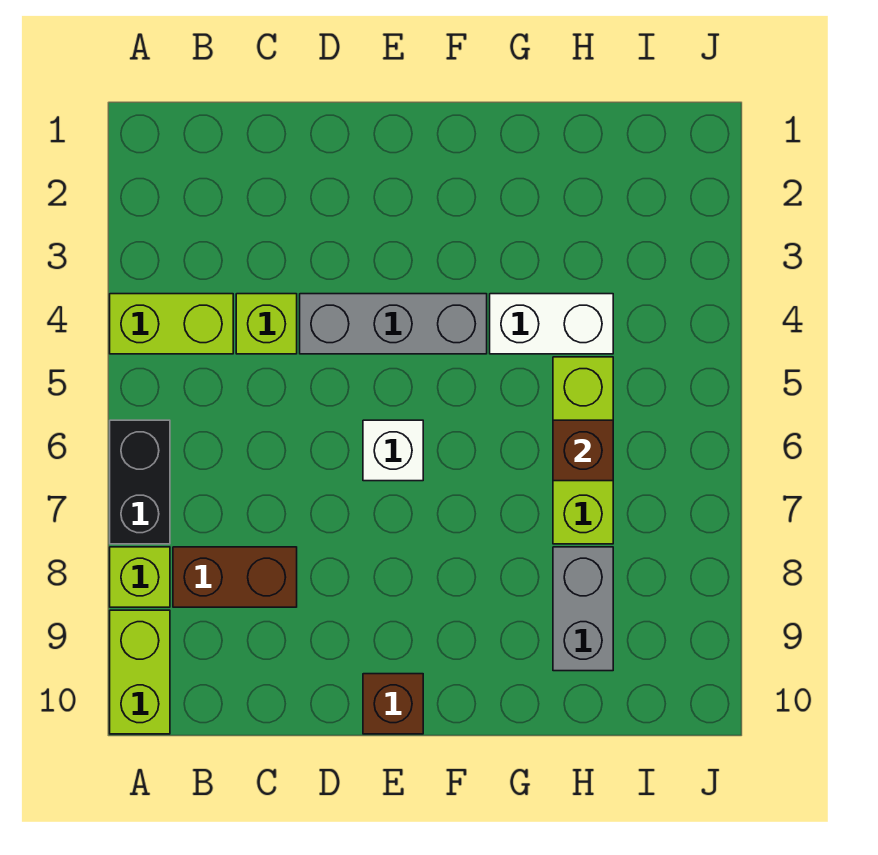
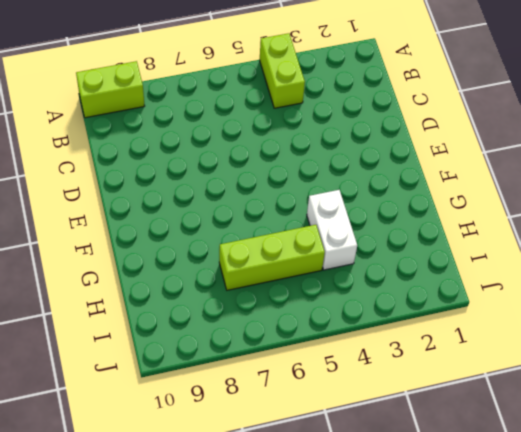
none -> black 1x2 brick [110,420,170,544]
none -> lime 1x1 brick [110,547,170,607]
none -> brown 1x2 brick [173,547,297,607]

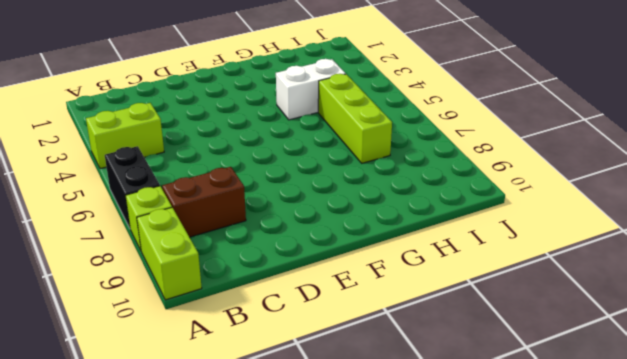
none -> lime 1x1 brick [236,294,297,354]
none -> grey 1x3 brick [300,294,487,354]
none -> white 1x1 brick [363,420,423,481]

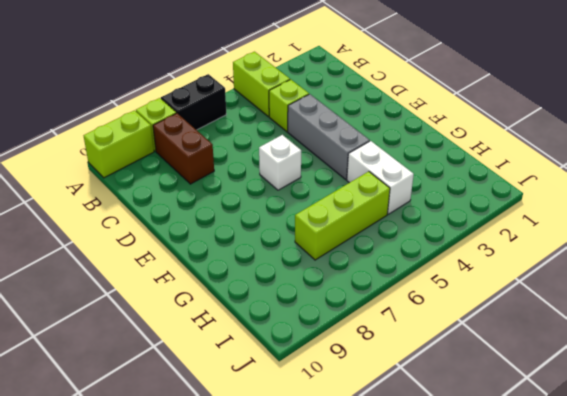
none -> brown 1x1 brick [363,674,423,734]
none -> grey 1x2 brick [553,547,613,671]
none -> brown 1x1 brick [553,420,613,481]

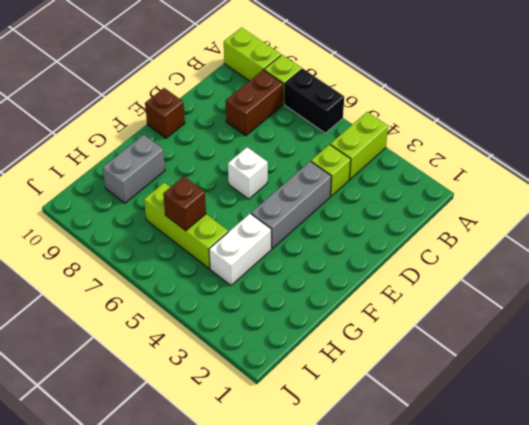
grey 1x2 brick [103,135,165,203] -> grey 1x2 brick turned to [553,547,613,671]

